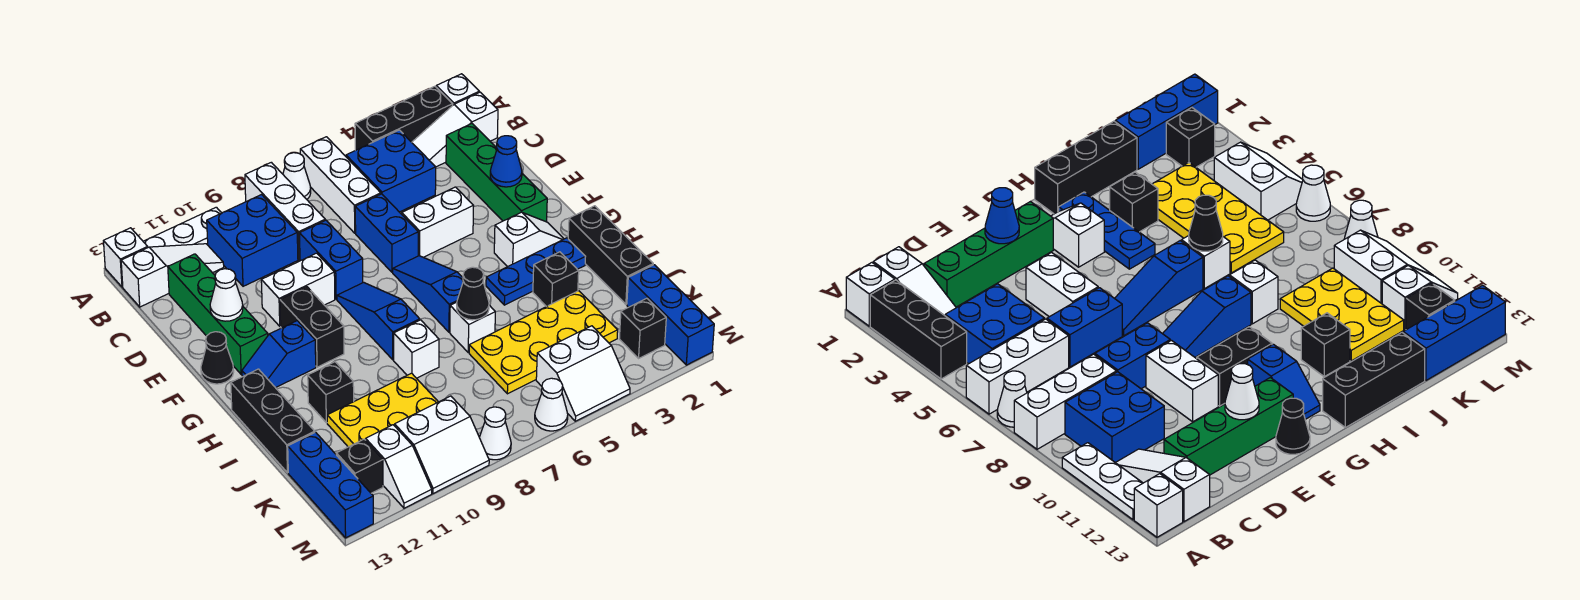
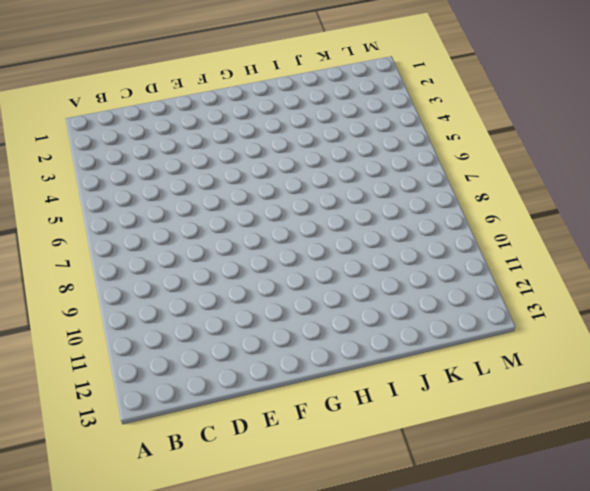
none -> white 1x1 brick [436,74,479,105]
none -> black 1x3 brick [355,86,453,150]
none -> white 1x3 brick [300,137,381,233]
none -> white 1x1 cone [283,153,311,199]

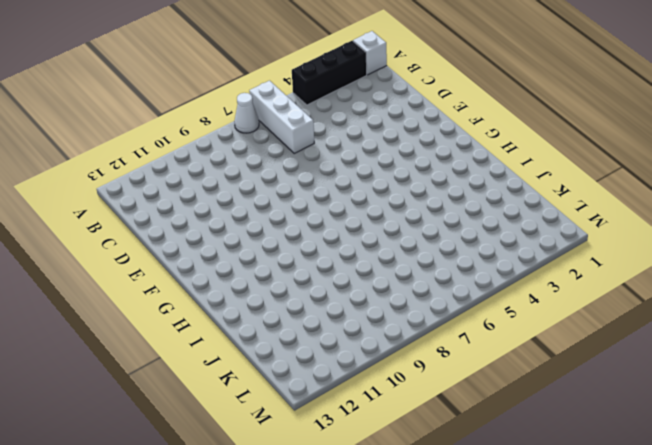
none -> white 1x3 brick [245,162,325,260]
none -> white 1x3 plate [143,207,221,247]
none -> white 1x1 brick [104,228,148,287]
none -> white 1x3 slope [412,92,498,167]

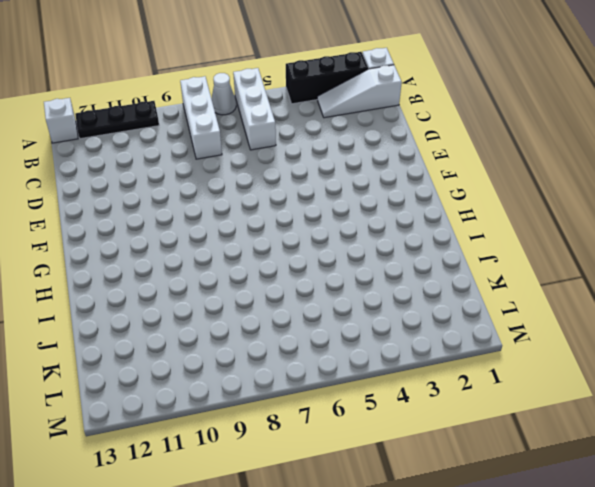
black 1x3 plate [75,101,159,139] -> white 1x3 plate [143,207,221,247]
none -> blue 2x2 brick [346,130,436,212]
none -> blue 2x2 brick [207,195,298,286]
none -> white 1x3 slope [121,244,224,307]
none -> green 1x4 brick [446,124,547,222]

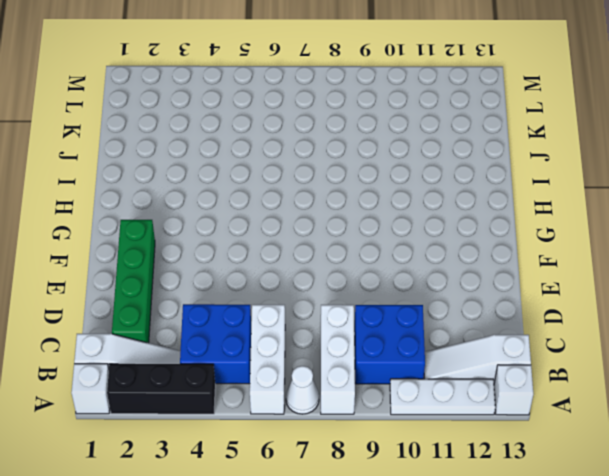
none -> green 1x4 brick [168,254,268,374]
none -> blue 1x2 brick [355,194,418,272]
none -> blue 1x2 brick [300,220,363,299]
none -> white 1x2 brick [402,187,474,257]

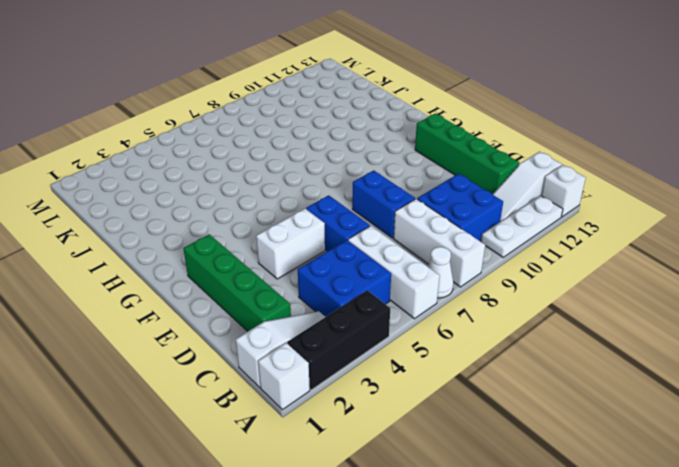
none -> white 1x2 brick [261,253,335,326]
none -> blue 1x3 slope [393,256,463,332]
none -> blue 1x3 slope [337,282,420,360]
none -> black 1x2 brick [280,287,344,367]

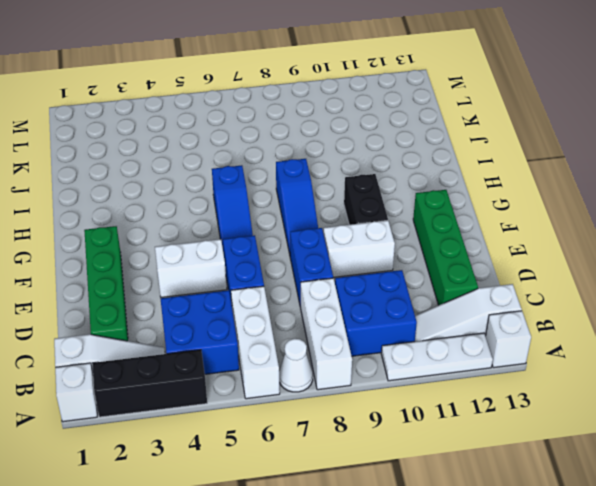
none -> black 1x1 cone [201,332,234,384]
none -> white 1x2 slope [494,212,564,267]
none -> blue 1x2 slope [242,321,316,388]
none -> black 1x3 brick [568,206,653,304]

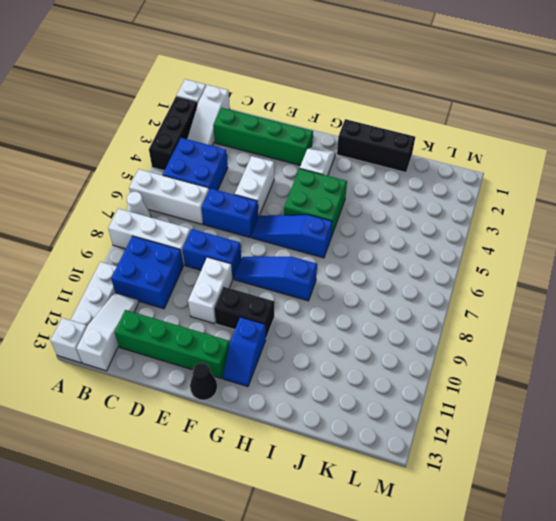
green 2x2 brick [284,169,347,237] -> blue 1x3 plate [486,238,585,305]
none -> black 1x3 brick [231,369,315,473]
none -> black 1x1 brick [533,252,579,307]
none -> white 1x1 brick [450,302,495,353]
none -> white 1x1 brick [394,320,439,378]

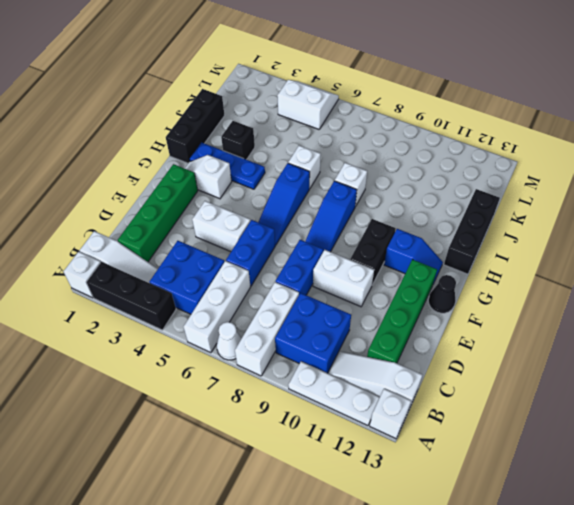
none -> black 1x1 brick [308,362,354,423]
none -> yellow 2x4 plate [469,291,618,394]
none -> yellow 2x3 plate [327,373,438,447]
none -> blue 1x3 brick [627,265,714,365]

